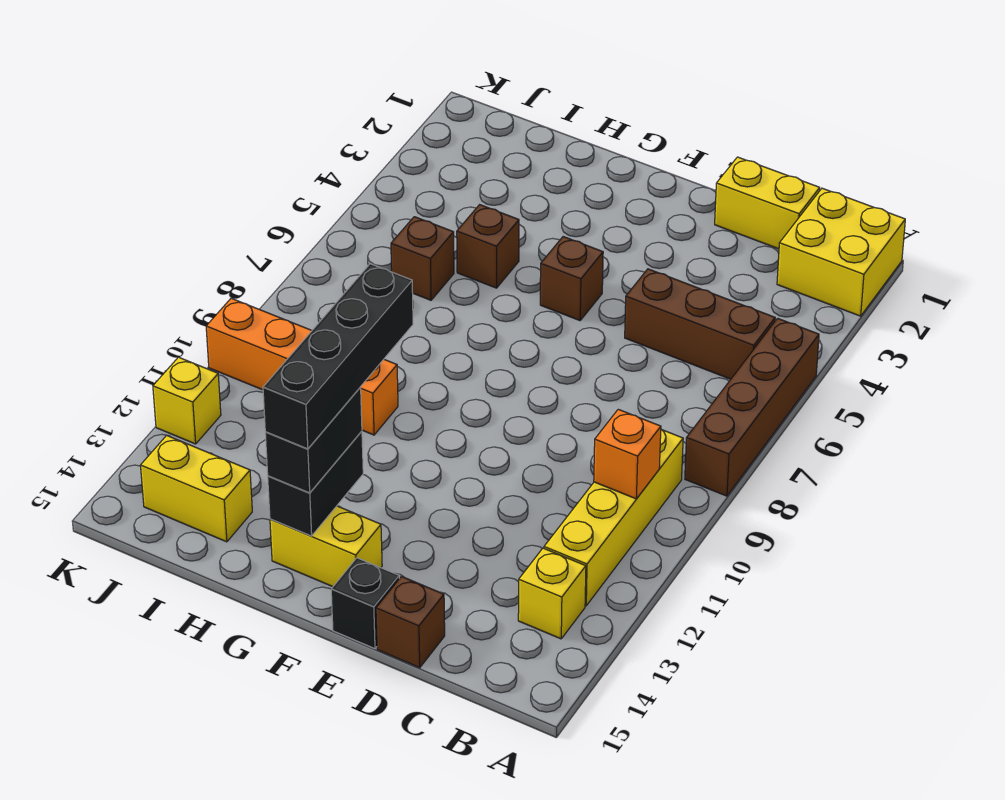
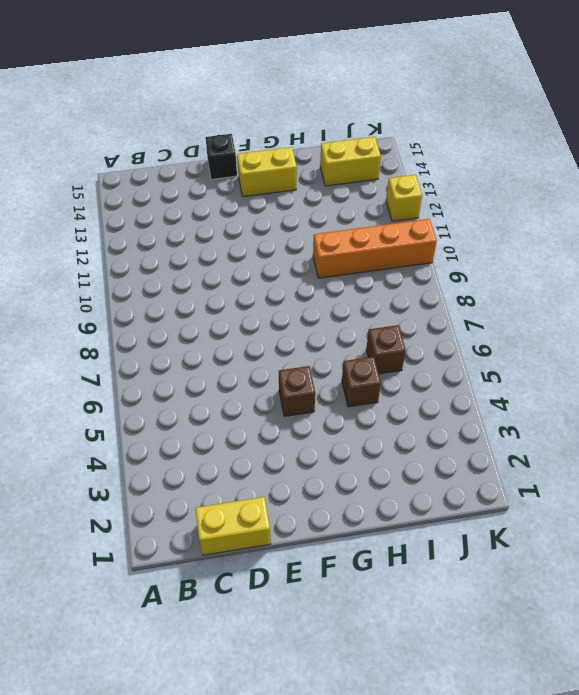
none -> yellow 2x2 brick [777,188,905,316]
none -> brown 1x4 brick [685,318,819,496]
none -> brown 1x3 brick [625,269,775,379]

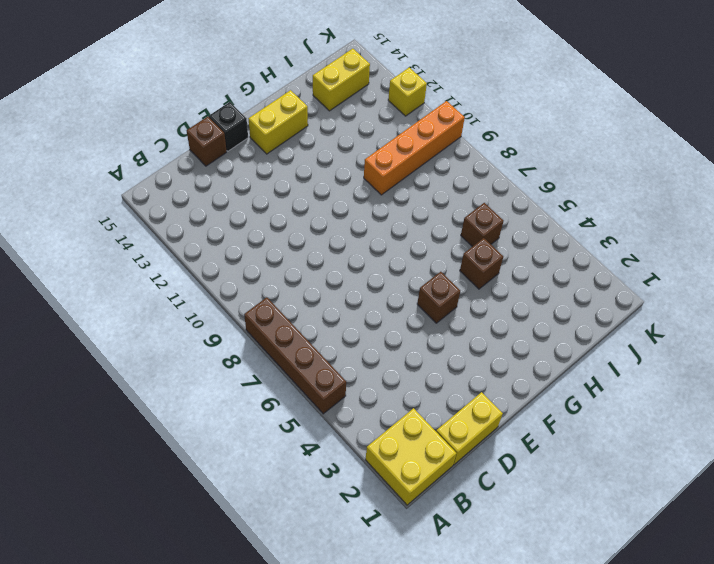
none -> brown 1x3 brick [625,269,775,379]
none -> yellow 1x4 brick [544,430,683,606]
none -> yellow 1x1 brick [518,548,586,639]

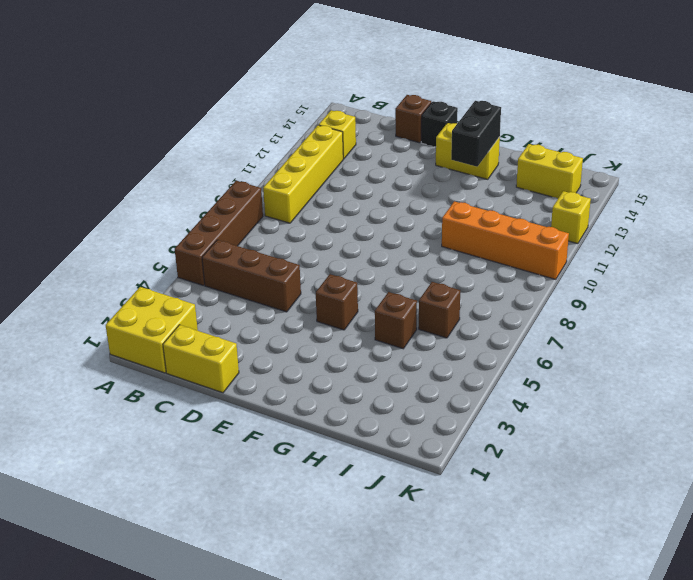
none -> orange 1x1 brick [594,409,661,499]
none -> black 1x2 brick [265,387,362,493]
none -> black 1x4 brick [263,264,413,449]

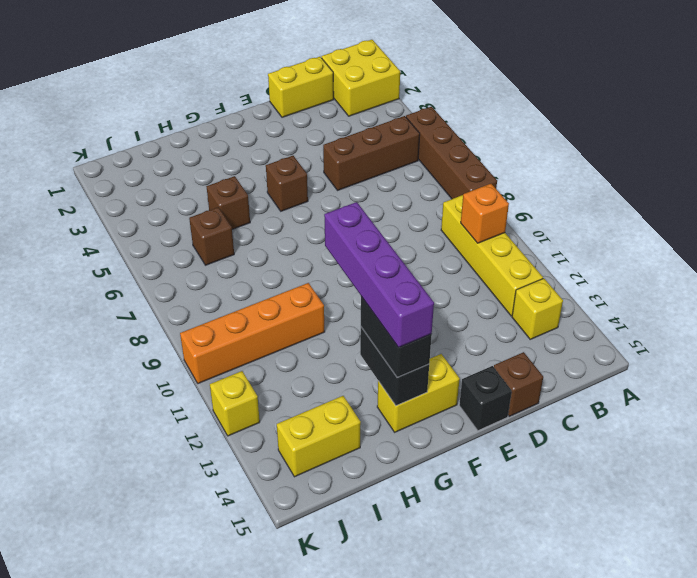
purple 1x4 brick [324,202,434,348] -> black 1x4 brick [263,264,413,449]

